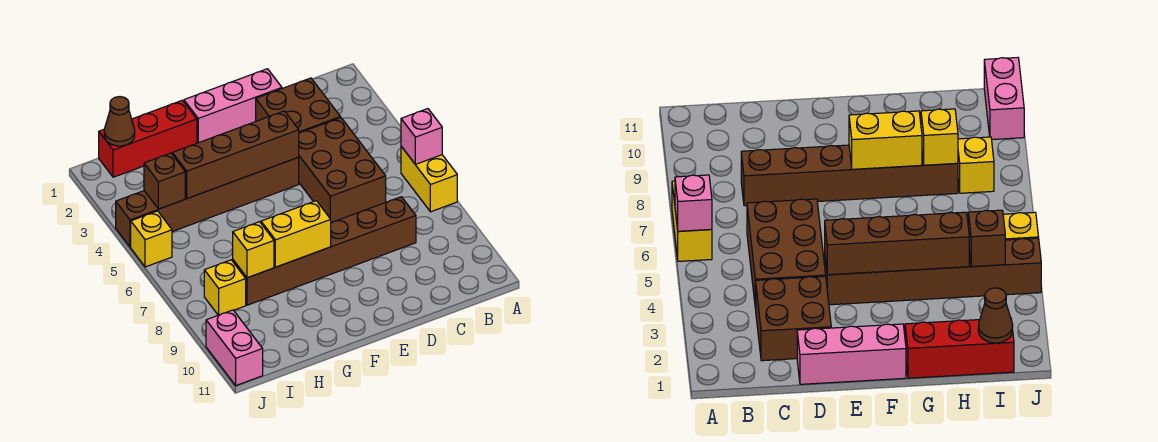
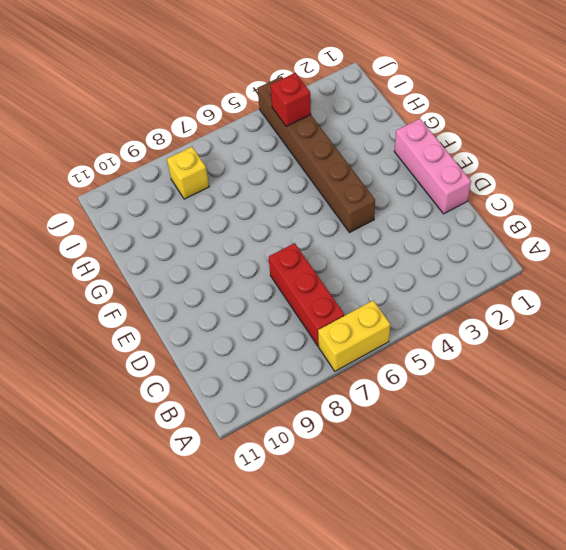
red 1x3 brick [269,243,344,346] -> red 1x3 brick moved to [99,100,197,177]
red 1x1 brick [270,73,311,126] -> brown 1x1 brick [144,153,185,209]
none -> brown 2x2 brick [256,78,340,133]
none -> brown 2x3 brick [299,118,386,223]
none -> brown 1x6 brick [233,197,416,305]

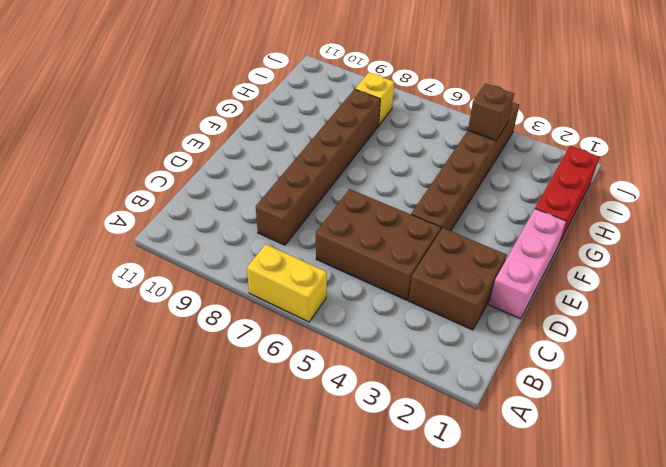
none -> yellow 1x1 brick [131,211,172,267]
none -> pink 1x2 brick [206,310,263,385]
none -> pink 1x1 brick [401,109,442,164]

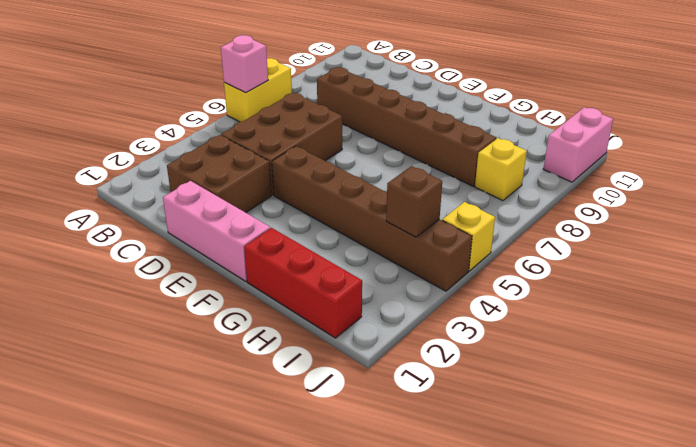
none -> brown 1x4 brick [172,111,299,199]
none -> yellow 1x2 brick [261,201,331,267]
none -> yellow 1x1 brick [233,222,274,278]

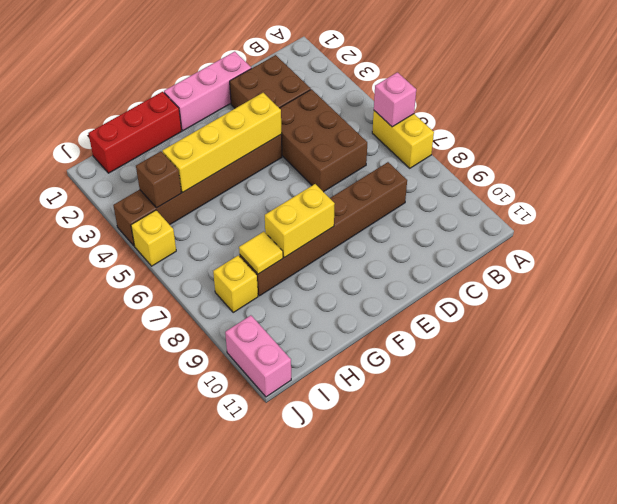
yellow 1x4 brick [162,93,282,192] -> brown 1x4 brick [172,111,299,199]
yellow 1x1 tile [239,232,283,274] -> yellow 1x1 brick [233,222,274,278]
none -> brown 1x1 cone [104,97,135,146]

